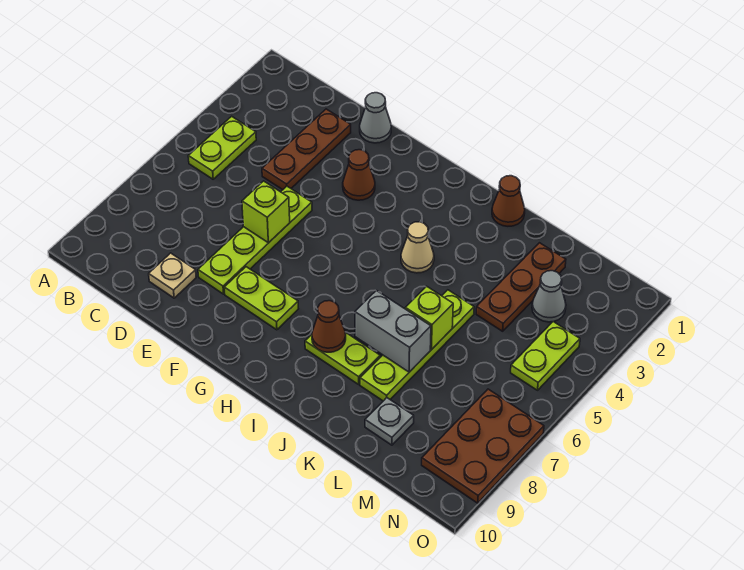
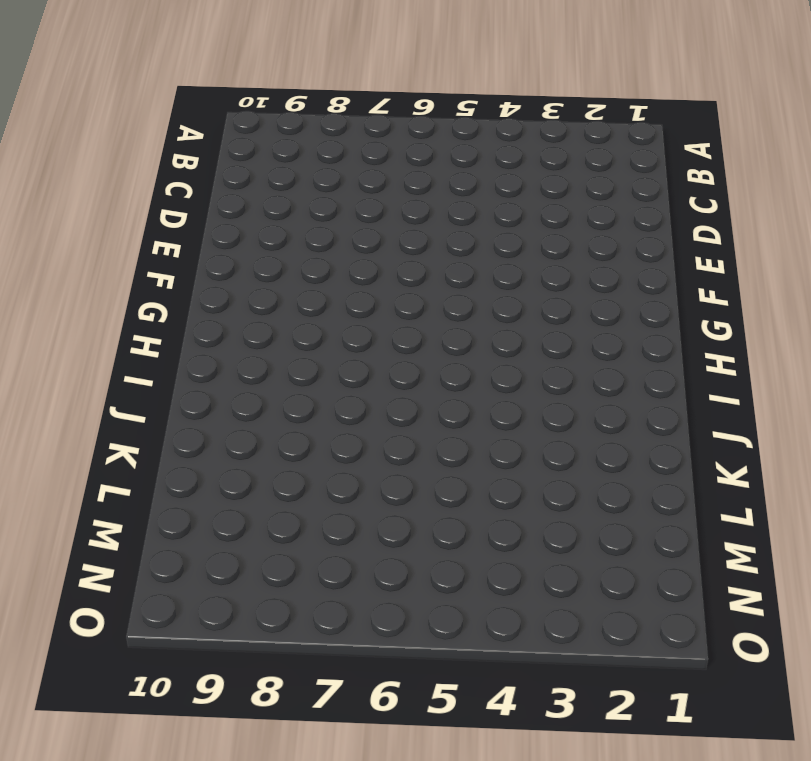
none -> lime 1x2 plate [188,116,256,179]
none -> brown 1x3 plate [262,109,351,190]
none -> tan 1x1 plate [149,253,196,298]

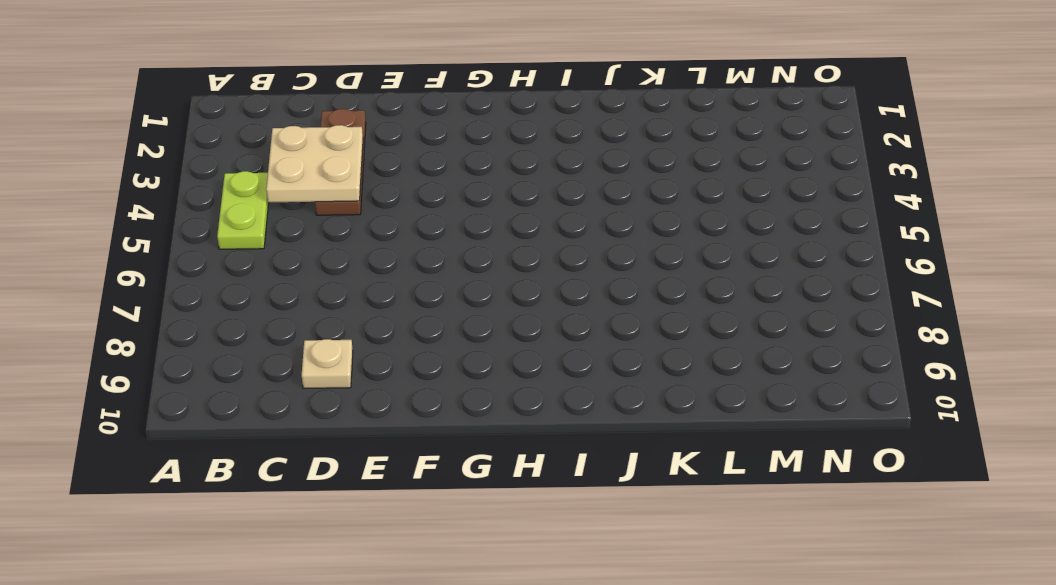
tan 2x2 plate [266,125,363,202] -> none
none -> grey 1x1 cone [360,93,391,143]
none -> lime 1x4 plate [198,186,312,294]
none -> brown 1x1 cone [343,150,375,200]

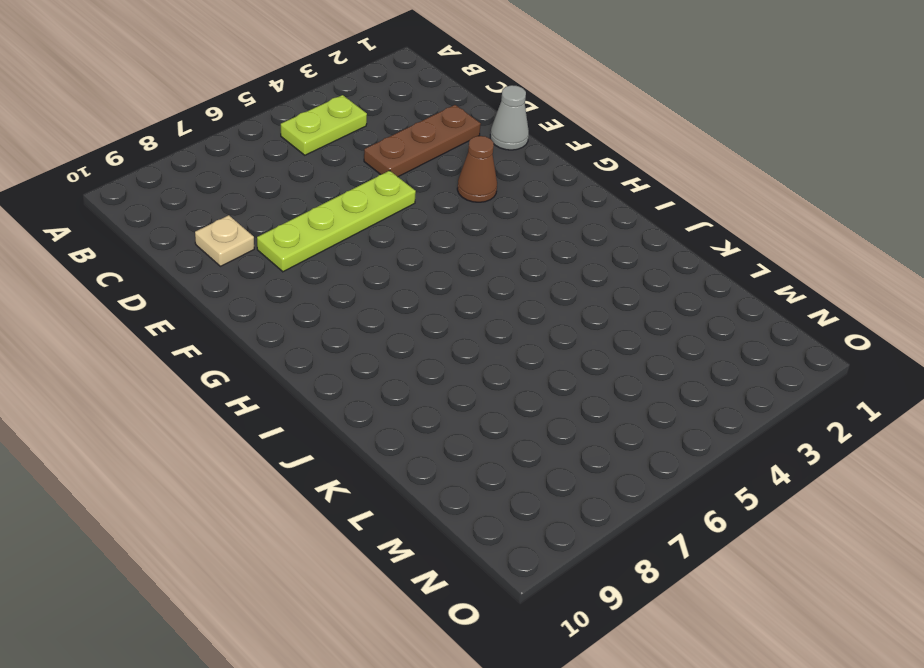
none -> lime 1x2 plate [224,267,298,330]
none -> tan 1x1 cone [401,222,434,273]
none -> lime 1x2 plate [305,332,380,384]

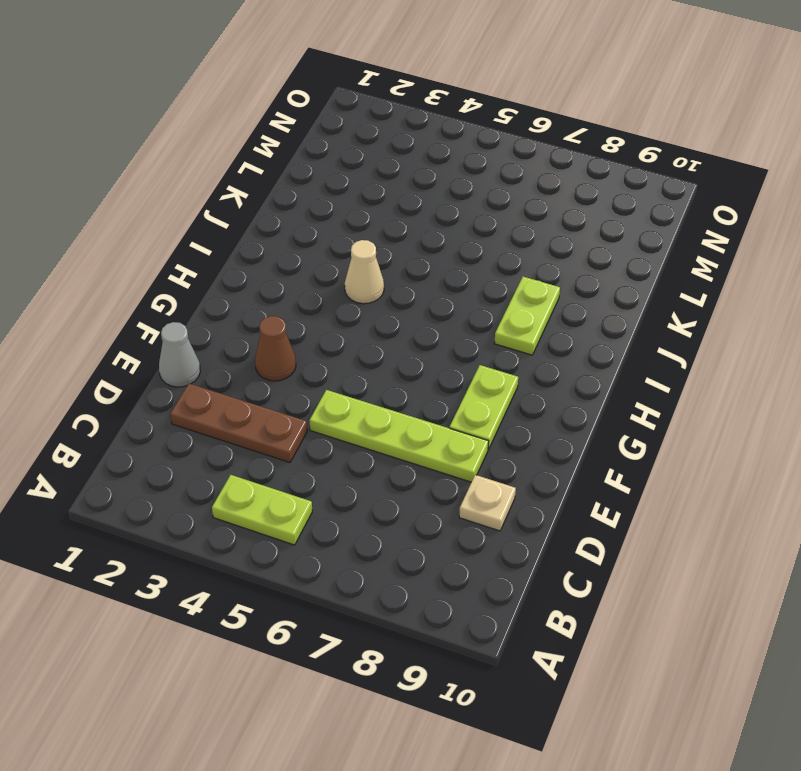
none -> brown 1x1 cone [492,176,525,226]
none -> lime 1x4 plate [360,290,474,401]
none -> brown 1x3 plate [476,243,566,331]

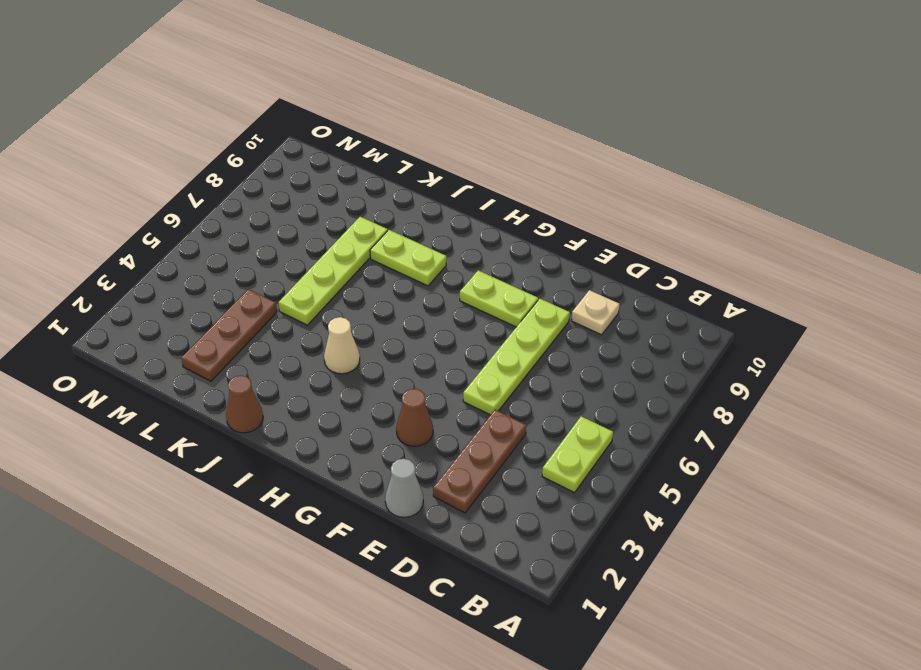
none -> grey 1x1 plate [365,398,414,445]
none -> grey 1x1 cone [532,271,566,322]
none -> lime 1x2 plate [511,322,580,390]

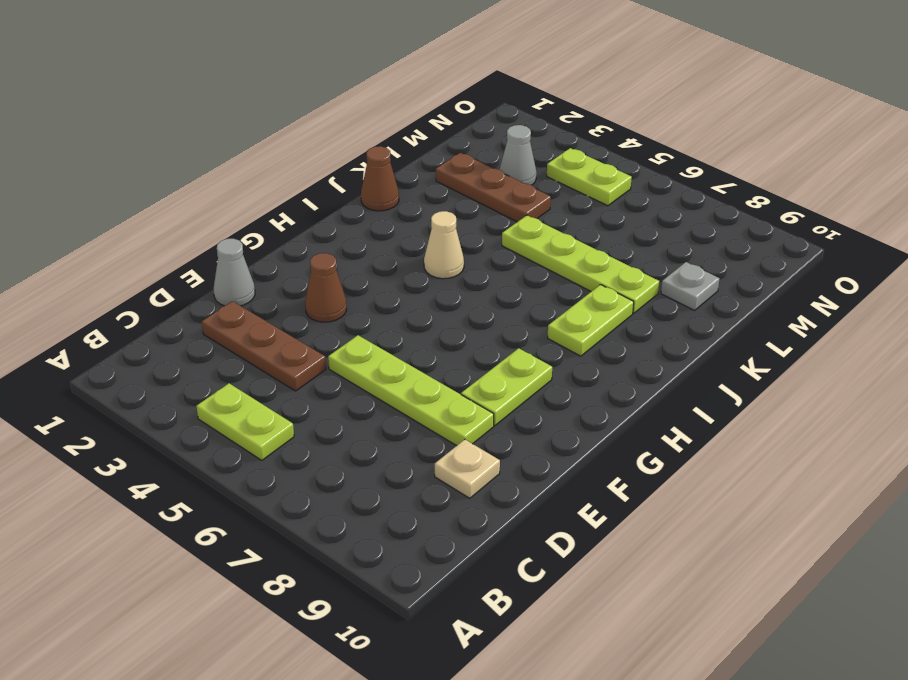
none -> brown 2x3 plate [422,389,544,503]
none -> lime 1x1 brick [242,181,290,243]
none -> brown 1x1 cone [312,301,346,352]

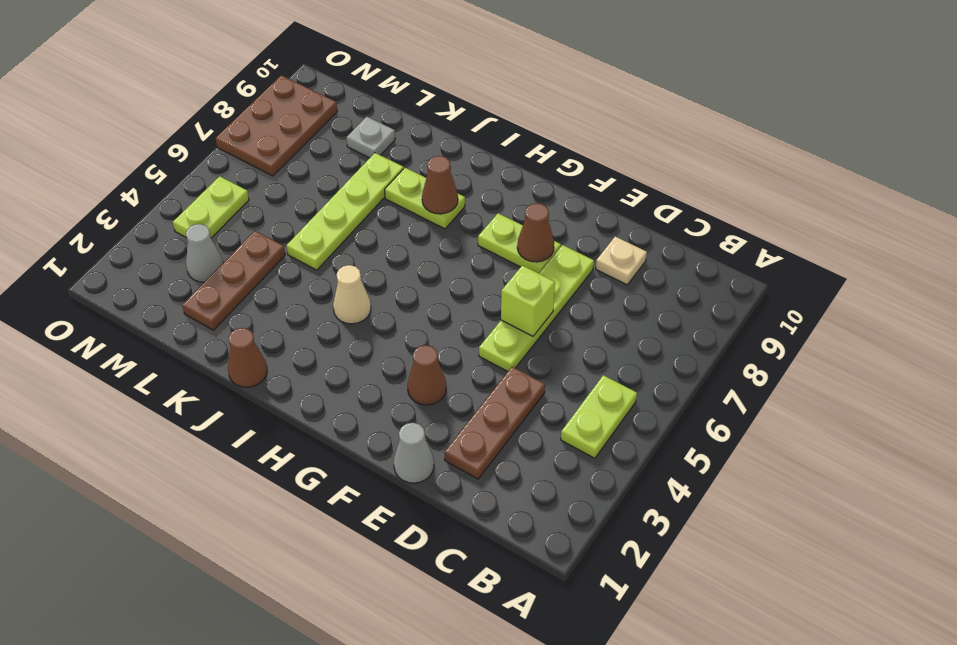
brown 1x1 cone [517,203,554,262] -> none
none -> grey 1x2 brick [355,291,431,372]
none -> lime 1x1 brick [405,286,453,350]

